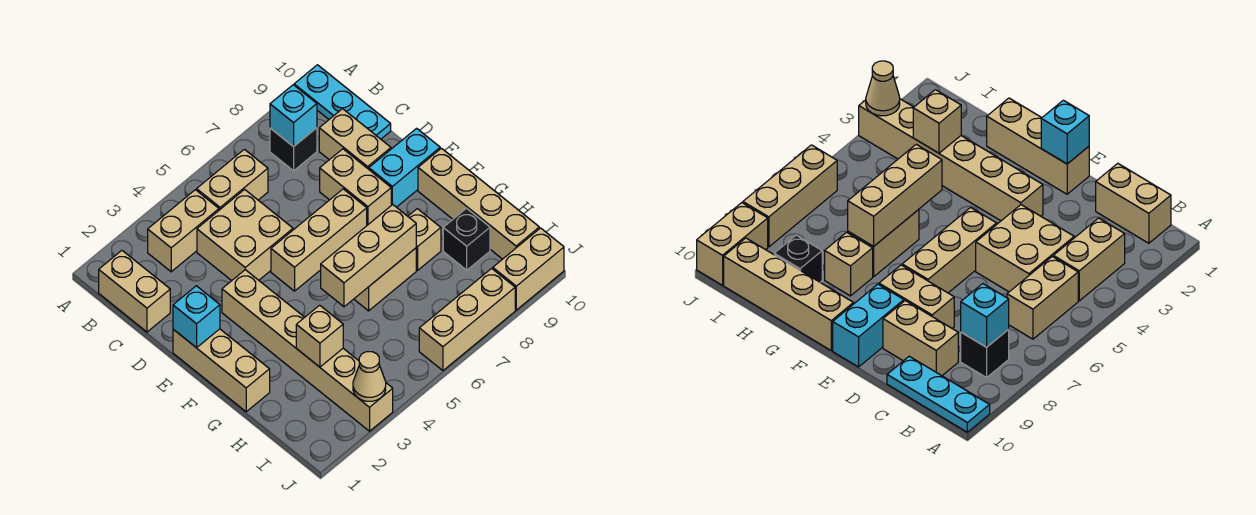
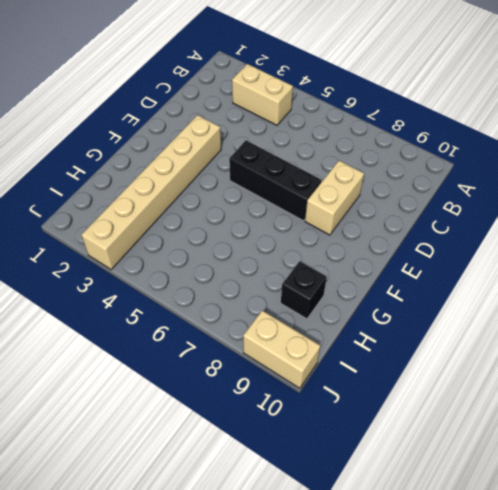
black 1x3 brick [229,140,322,221] -> tan 1x3 brick [271,189,367,291]
none -> cyan 1x3 plate [294,65,391,139]
none -> tan 1x2 brick [99,251,170,332]
none -> tan 1x2 brick [197,149,268,210]

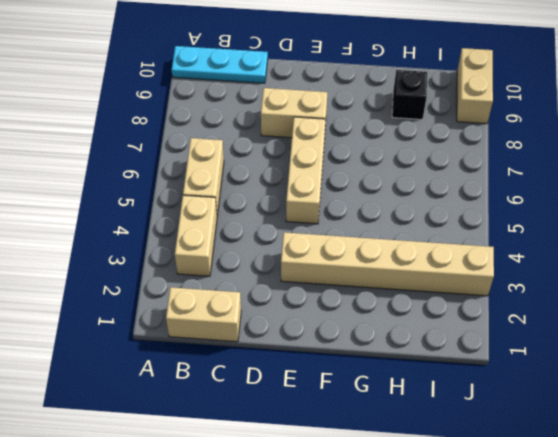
none -> black 1x1 brick [270,128,317,171]
none -> tan 2x2 brick [197,189,293,281]
none -> tan 1x2 brick [319,109,391,169]

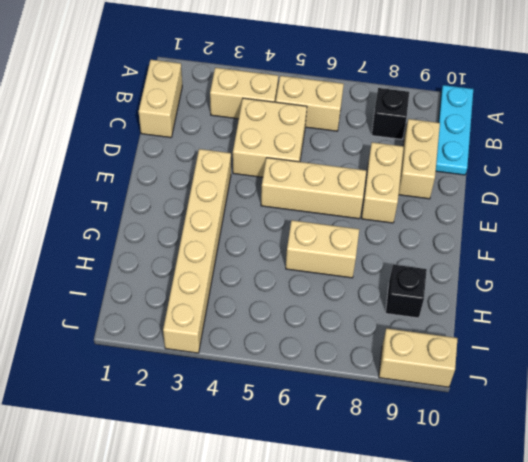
none -> tan 1x3 brick [173,329,270,412]
none -> cyan 1x2 brick [369,128,440,207]
none -> tan 1x4 brick [418,148,539,259]

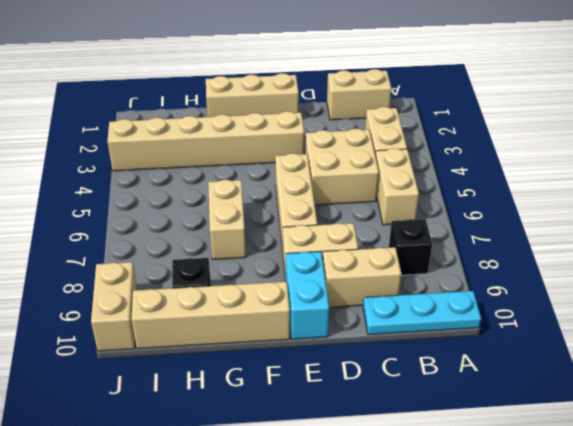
none -> tan 1x1 brick [408,209,441,270]
none -> tan 1x3 brick [419,268,515,371]
none -> cyan 1x1 brick [270,85,317,147]

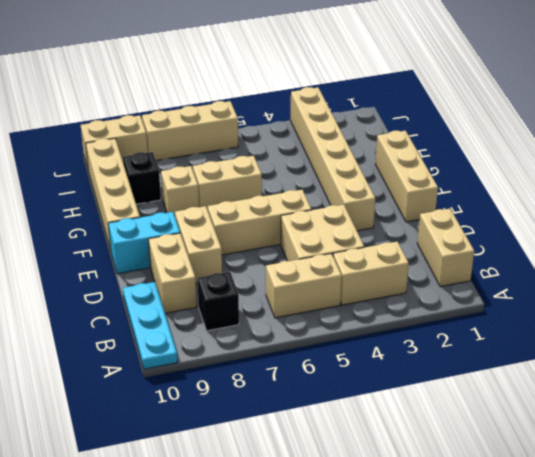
none -> cyan 1x1 brick [270,85,317,147]
none -> cyan 1x1 brick [173,286,220,348]
none -> tan 1x3 brick [321,205,416,307]

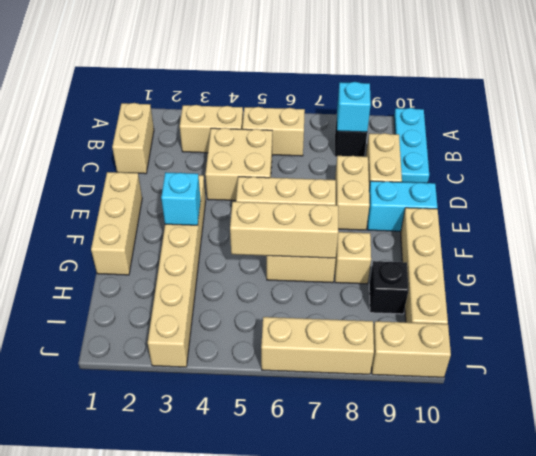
cyan 1x1 brick [161,172,201,225] -> cyan 1x1 brick moved to [173,286,220,348]
none -> tan 1x1 brick [296,305,343,367]
none -> tan 1x1 cone [353,352,386,401]

